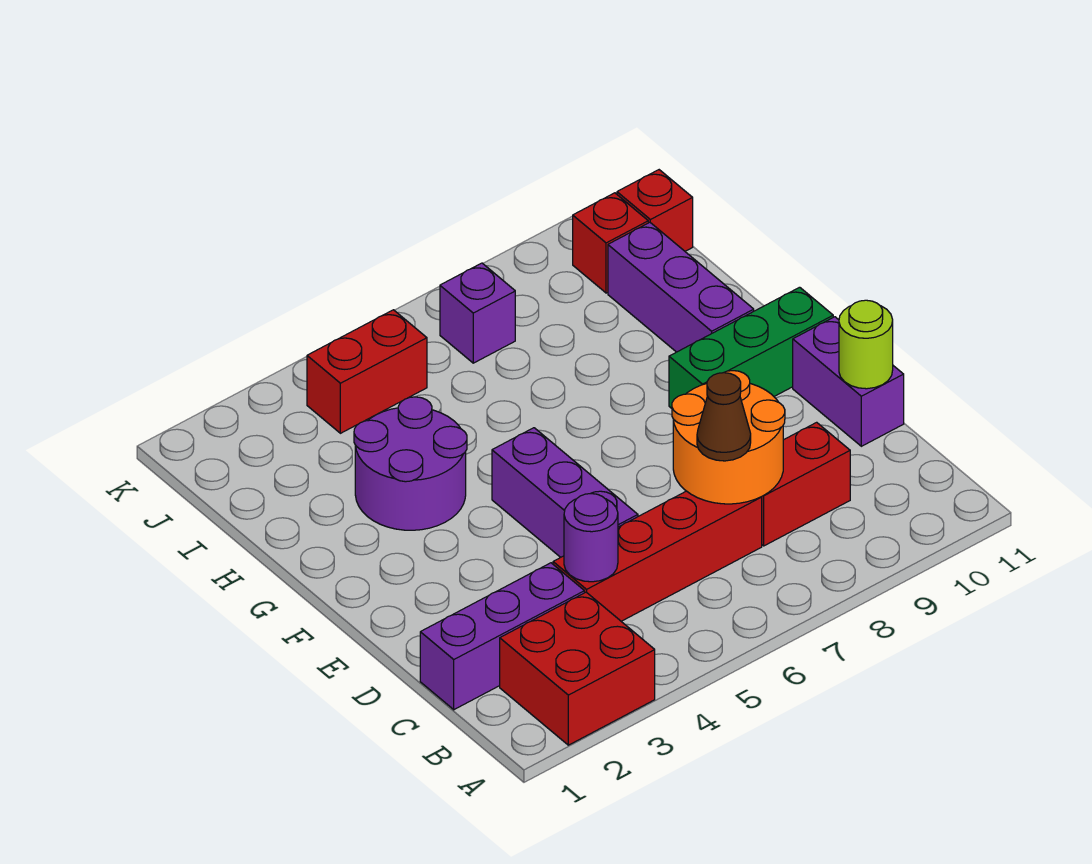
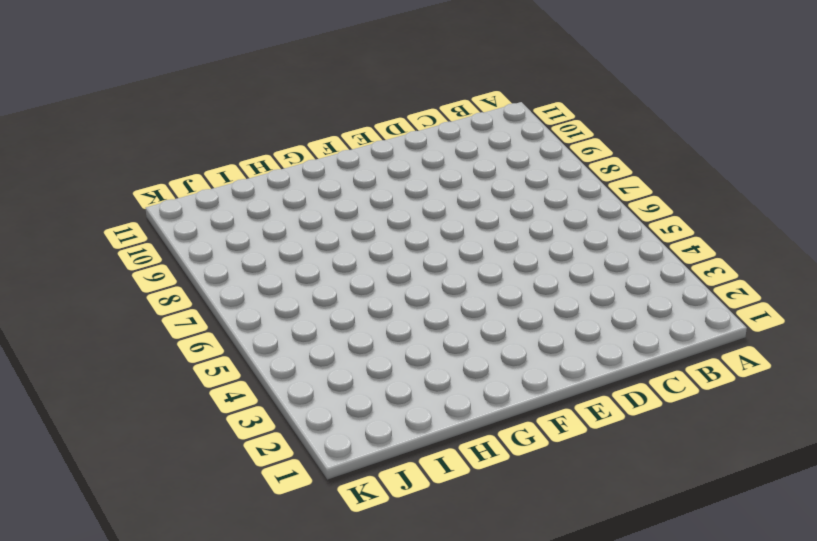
none -> red 2x2 brick [500,592,655,745]
none -> purple 1x3 brick [420,563,584,710]
none -> red 1x4 brick [553,491,762,621]

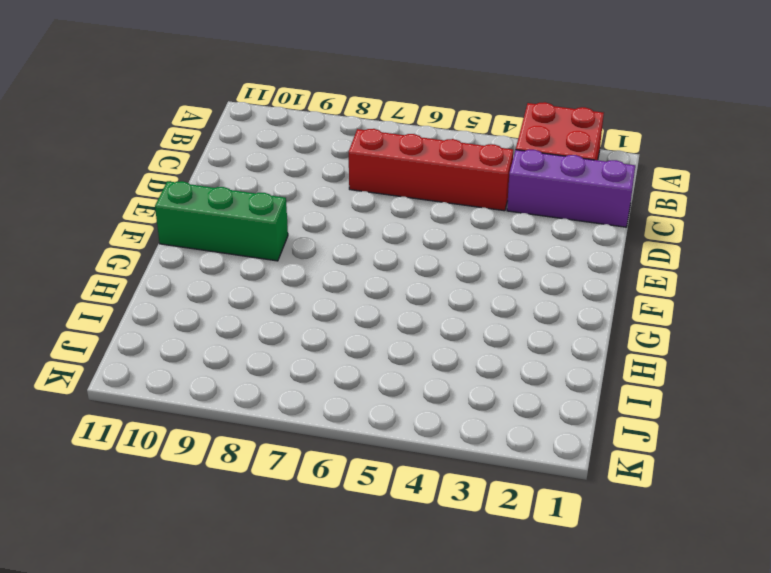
none -> red 1x2 brick [762,422,850,546]
none -> purple 1x3 brick [492,428,638,557]
none -> purple 1x2 brick [793,317,904,446]

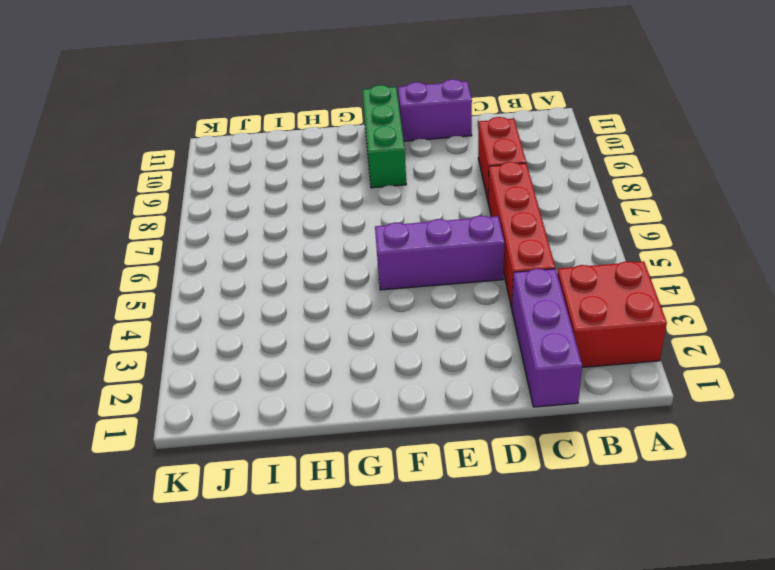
none -> purple 2x2 round brick [354,397,467,530]
none -> purple 1x3 brick [608,222,754,352]
none -> red 1x2 brick [307,310,427,433]

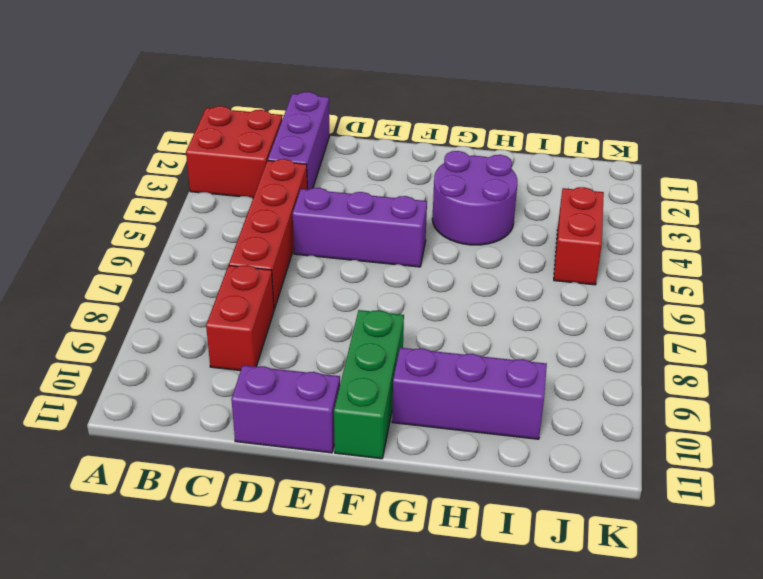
none -> purple 1x1 brick [440,263,515,363]
none -> red 1x1 brick [573,193,648,293]
none -> red 1x1 brick [617,170,693,251]

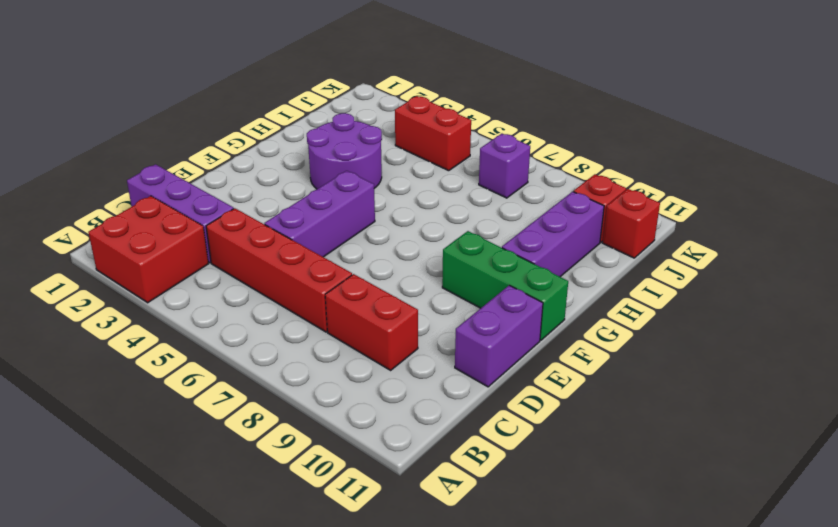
none -> purple 1x1 round brick [564,494,618,582]
none -> orange 2x2 round brick [672,371,785,504]
none -> lime 1x1 round brick [839,300,893,389]

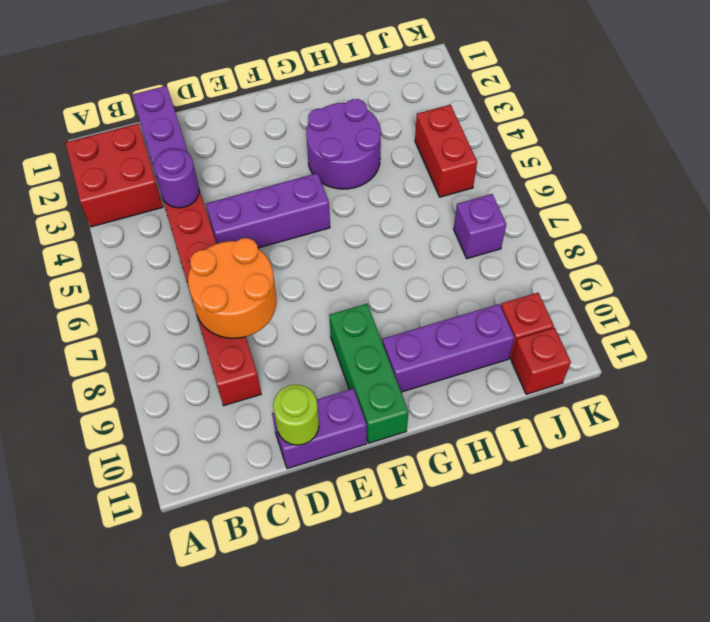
none -> brown 1x1 cone [697,373,751,461]

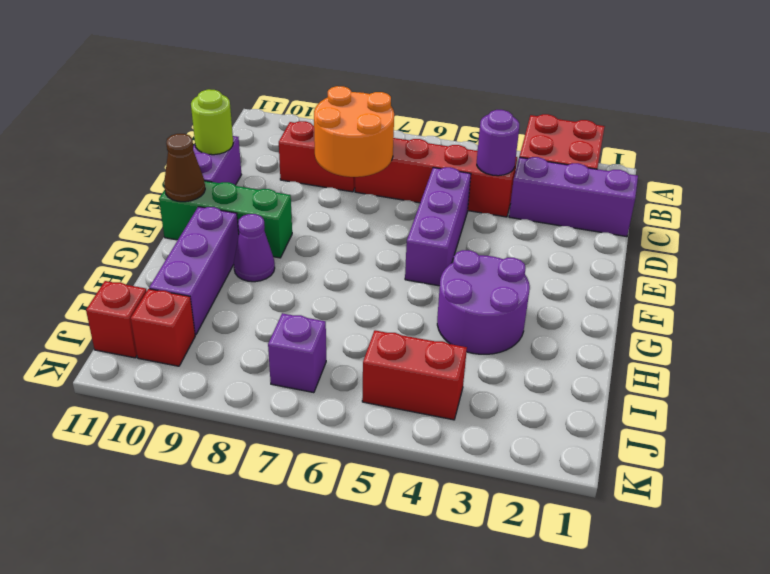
brown 1x1 cone [164,134,205,202] -> brown 1x1 cone moved to [697,373,751,461]
purple 1x1 cone [234,214,275,282] -> none

